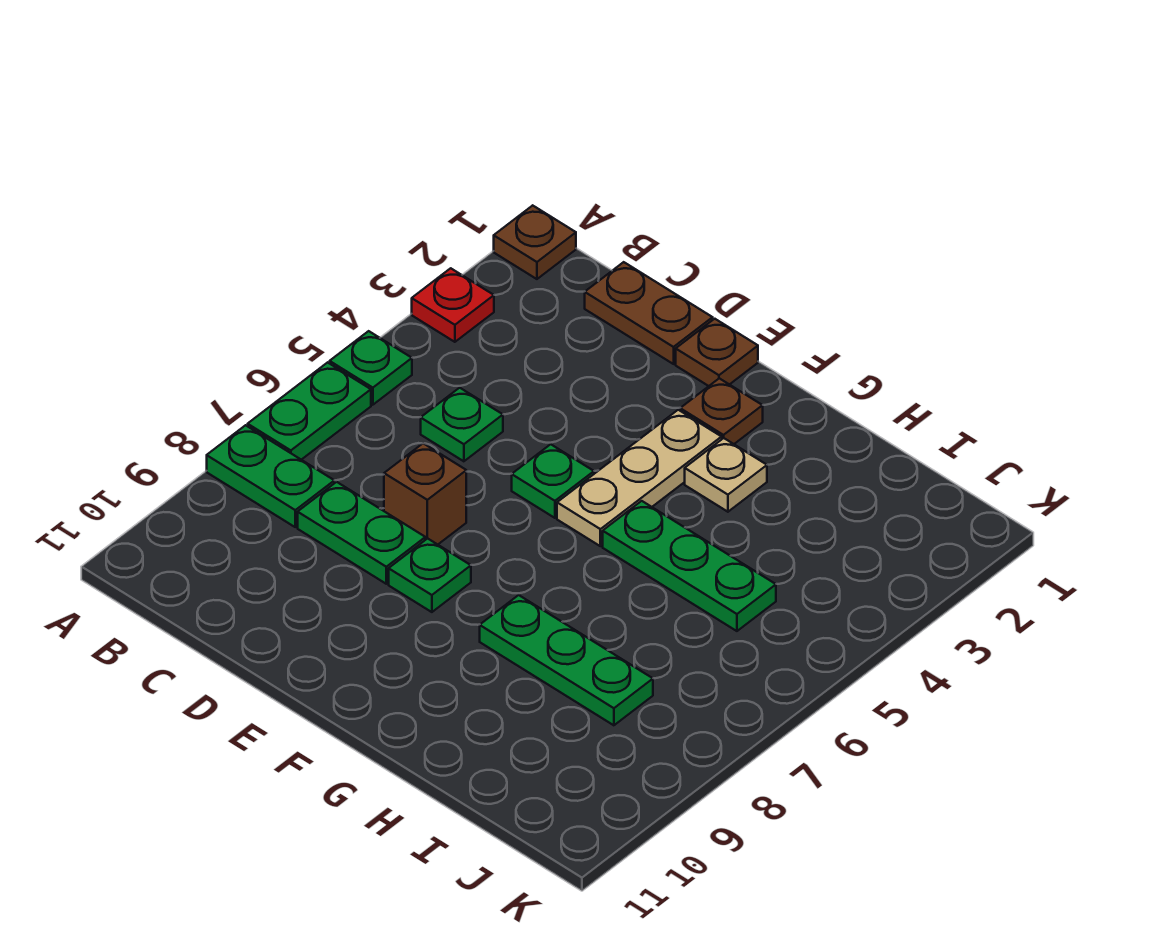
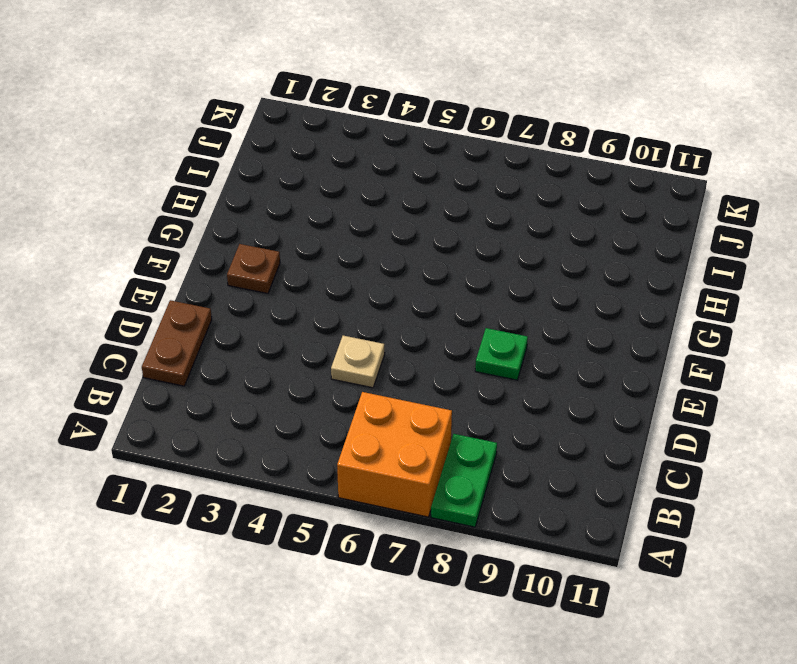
orange 2x2 brick [337,392,452,517] -> green 1x2 plate [248,362,371,460]
tan 1x1 plate [331,336,385,388] -> tan 1x1 plate moved to [685,438,767,512]
none -> brown 1x1 plate [494,205,576,279]
none -> red 1x1 plate [412,268,494,342]
none -> green 1x1 plate [330,331,412,405]

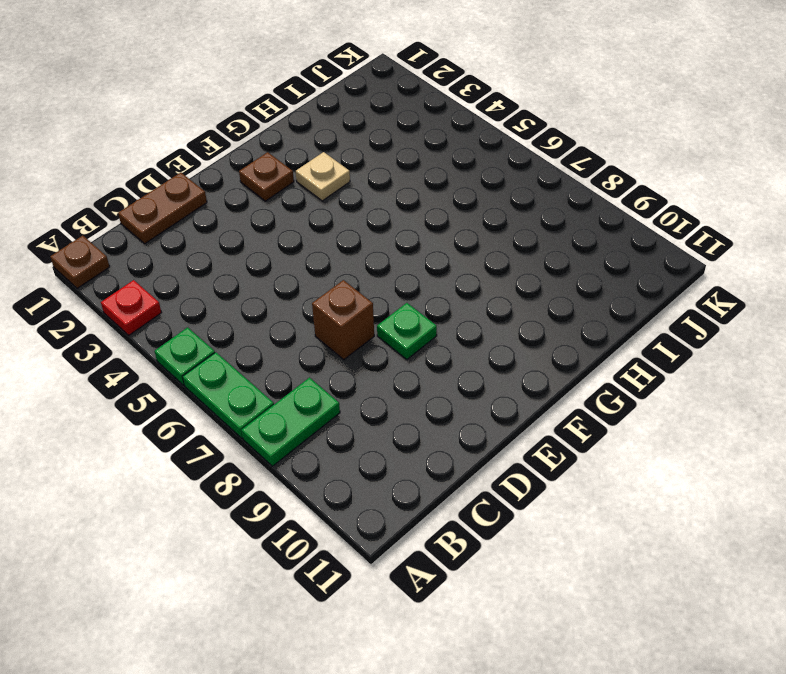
none -> green 1x1 plate [421,388,503,461]
none -> green 1x2 plate [298,482,425,584]
none -> brown 1x1 plate [676,319,758,386]

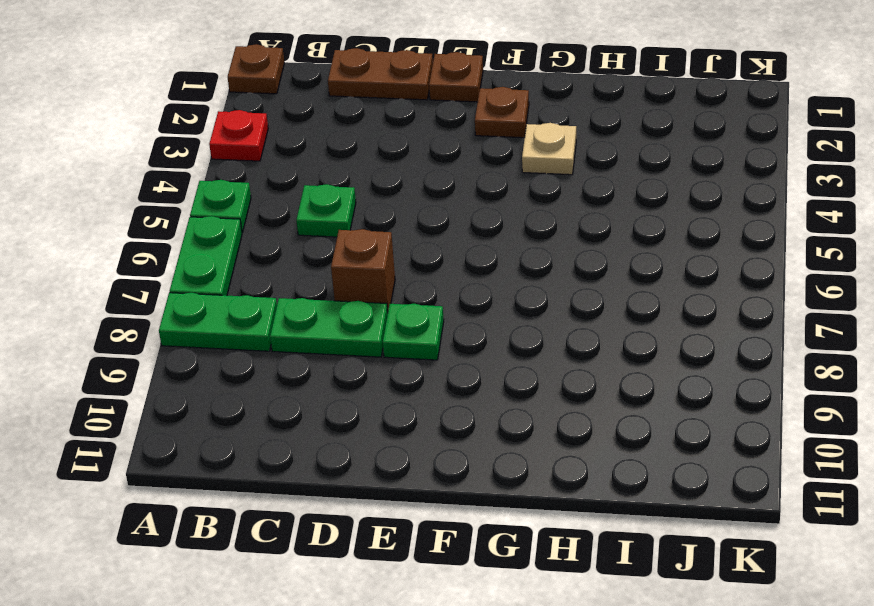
none -> green 1x1 plate [512,444,594,518]
none -> tan 1x3 plate [557,410,722,546]
none -> green 1x3 plate [603,501,776,631]

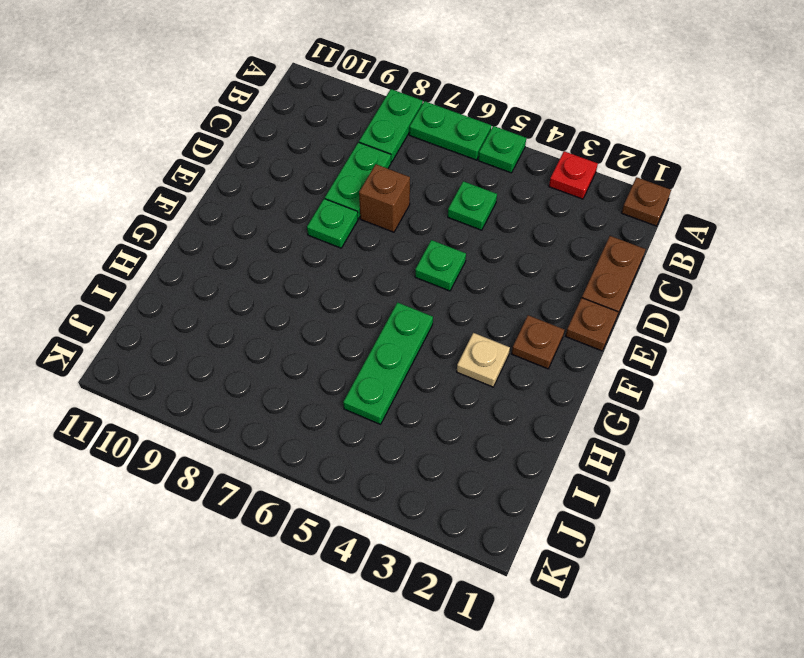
none -> tan 1x3 plate [557,410,722,546]
none -> green 1x3 plate [480,595,653,725]

